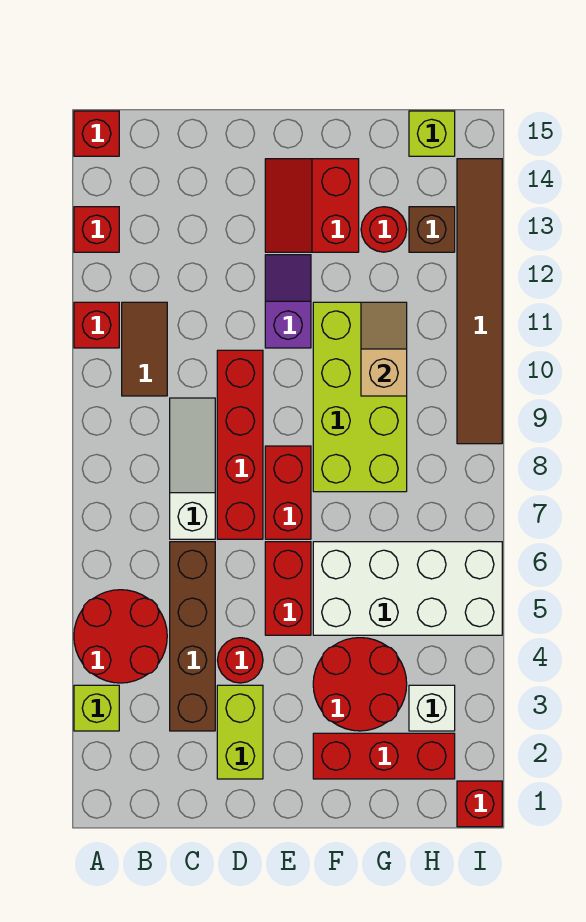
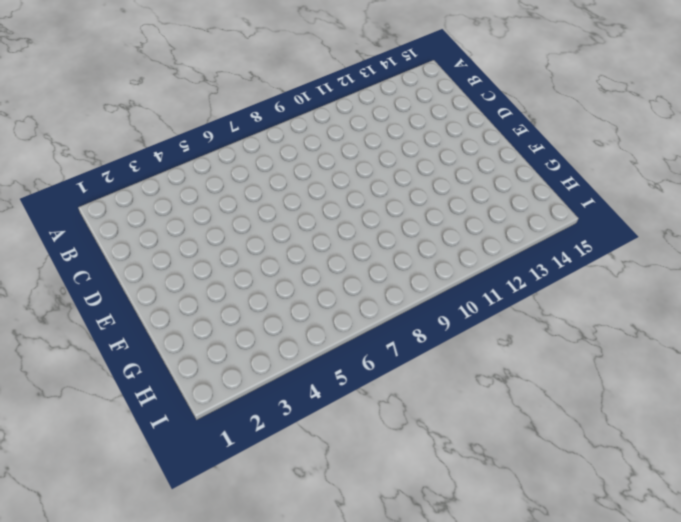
none -> lime 1x1 brick [74,685,119,731]
none -> red 2x2 round brick [74,590,167,683]
none -> red 1x1 brick [74,302,119,348]

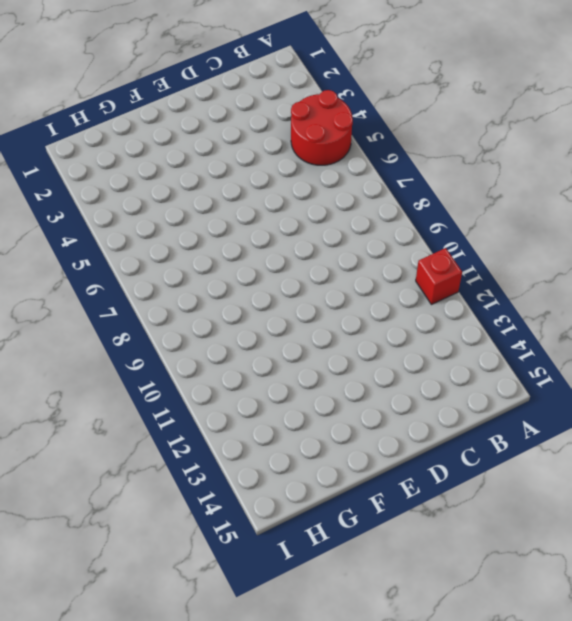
none -> lime 1x1 brick [74,685,119,731]
none -> red 1x1 brick [74,207,119,252]
none -> red 1x1 brick [74,111,119,156]

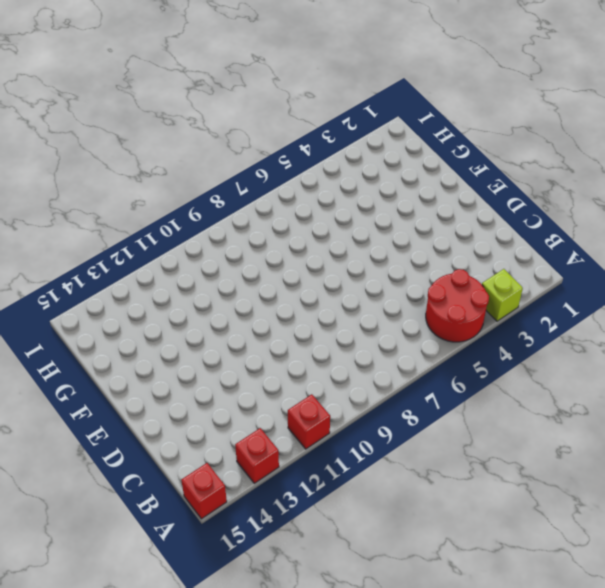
none -> brown 1x2 tile [122,302,167,396]
none -> brown 1x4 brick [170,542,215,731]
none -> white 1x3 slope [170,398,215,539]

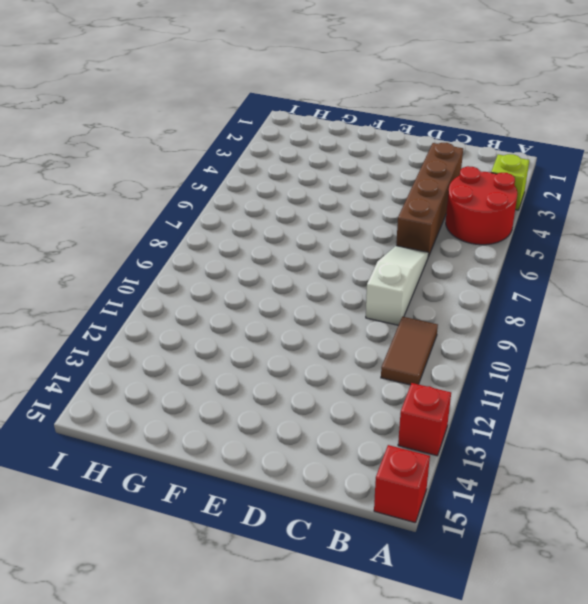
white 1x3 slope [366,246,428,325] -> white 1x3 slope turned to [170,398,215,539]
none -> red 1x1 brick [74,302,119,348]
none -> lime 1x2 brick [217,685,263,779]
none -> red 1x1 round brick [218,638,263,683]

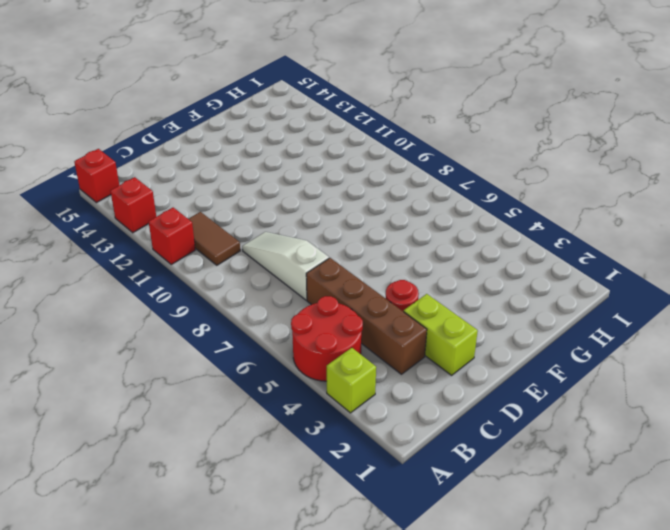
none -> red 1x4 brick [217,350,263,539]
none -> red 1x2 brick [265,542,311,635]
none -> red 1x2 brick [265,446,311,539]

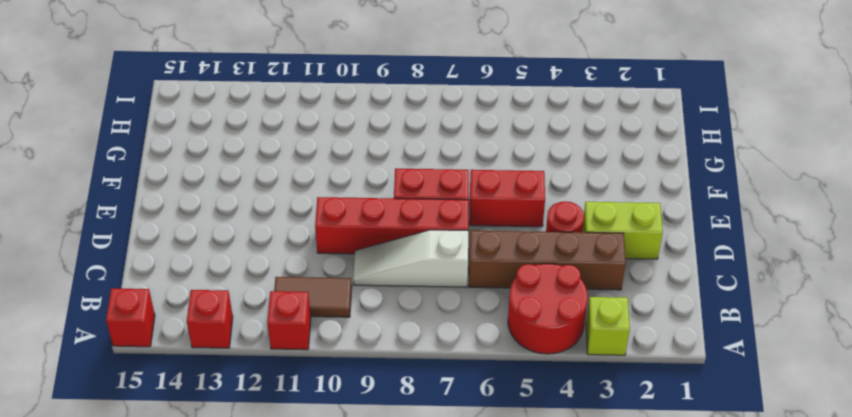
none -> purple 1x2 slope [265,255,311,348]
none -> red 2x2 slope [265,159,359,252]
none -> red 1x3 brick [313,733,455,779]

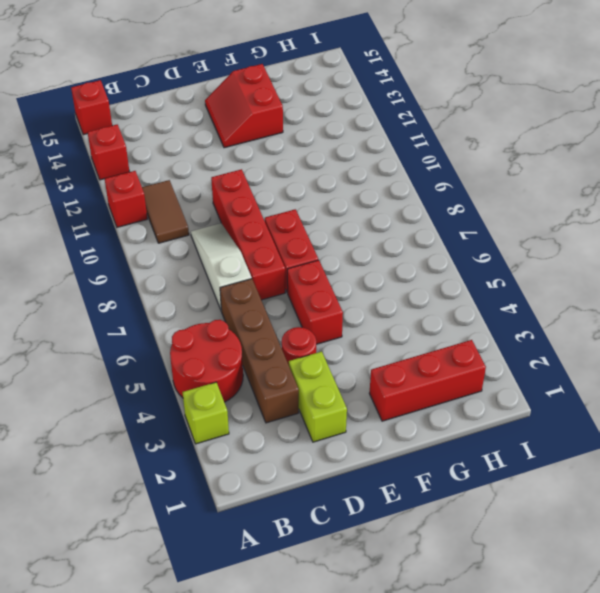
none -> purple 1x2 slope [265,255,311,348]
none -> red 2x2 round brick [313,638,407,731]
none -> white 2x4 brick [313,542,502,635]

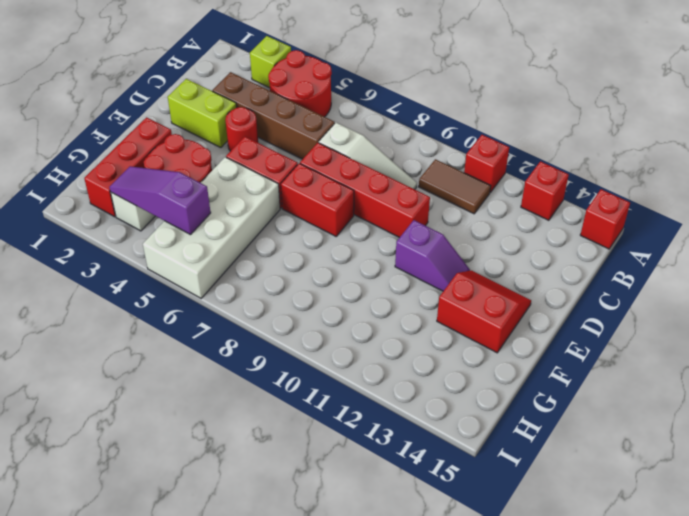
purple 1x3 slope [109,166,211,235] -> none
none -> lime 2x4 brick [313,302,407,492]
none -> red 1x1 round brick [361,207,407,252]
none -> brown 1x1 brick [409,207,455,252]

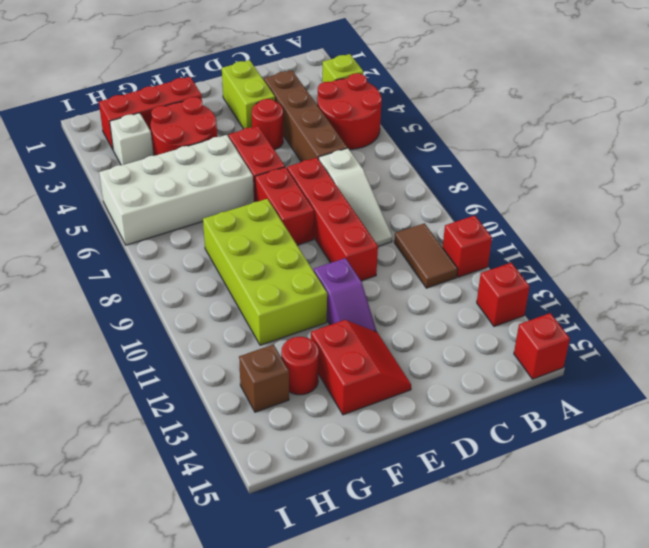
none -> lime 1x1 brick [409,111,455,156]
none -> red 1x1 brick [457,781,502,827]
none -> brown 1x6 tile [457,159,502,444]

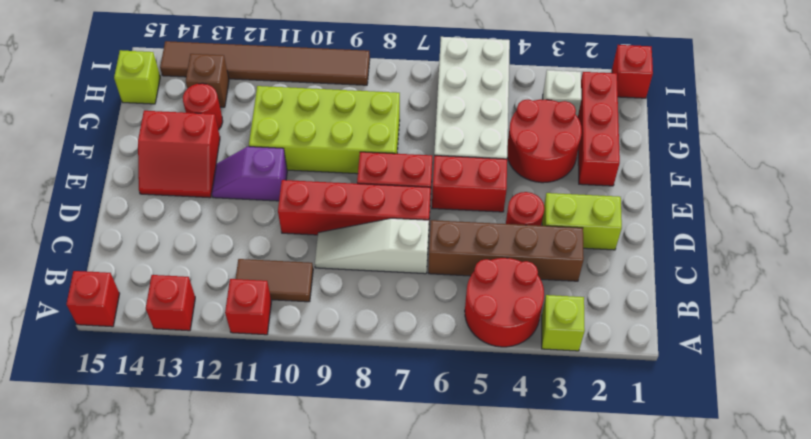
none -> tan 1x2 slope [361,302,407,396]

